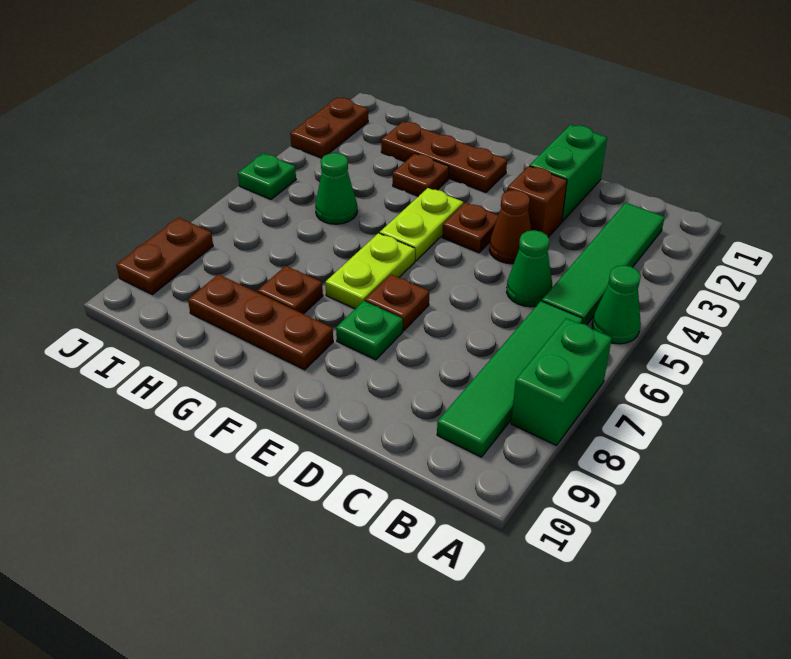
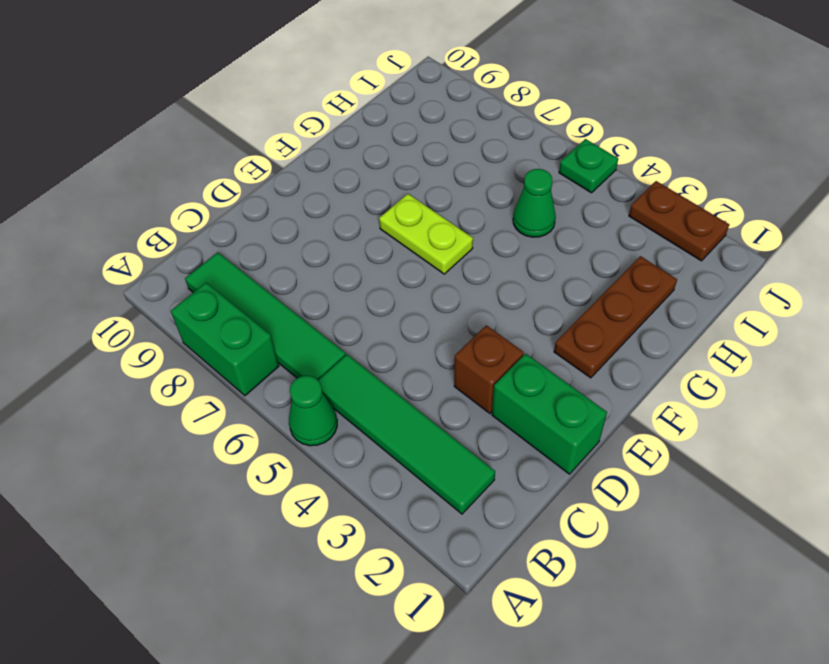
none -> green 1x1 cone [507,230,552,307]
none -> brown 1x1 cone [489,190,531,264]
none -> brown 1x1 plate [442,202,498,253]

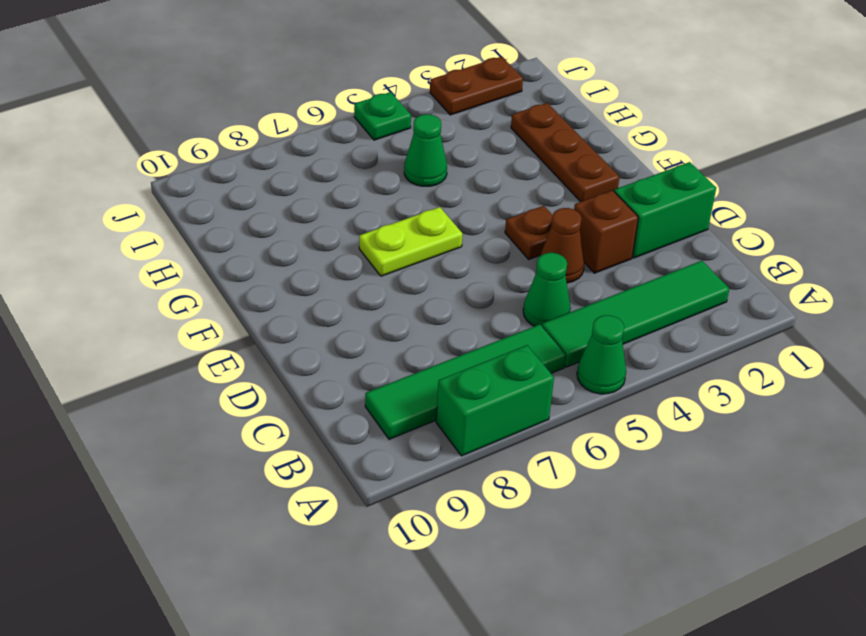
none -> brown 1x1 plate [365,274,429,331]
none -> green 1x1 plate [336,301,403,360]
none -> lime 1x2 plate [380,188,463,261]

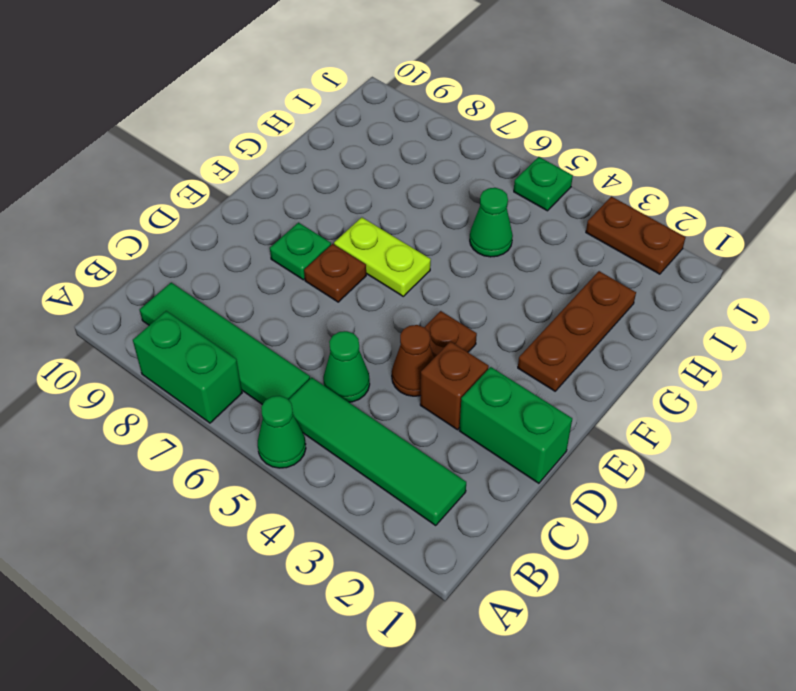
none -> lime 1x2 plate [380,188,463,261]
none -> brown 1x3 plate [188,274,333,370]
none -> brown 1x1 plate [393,154,449,196]

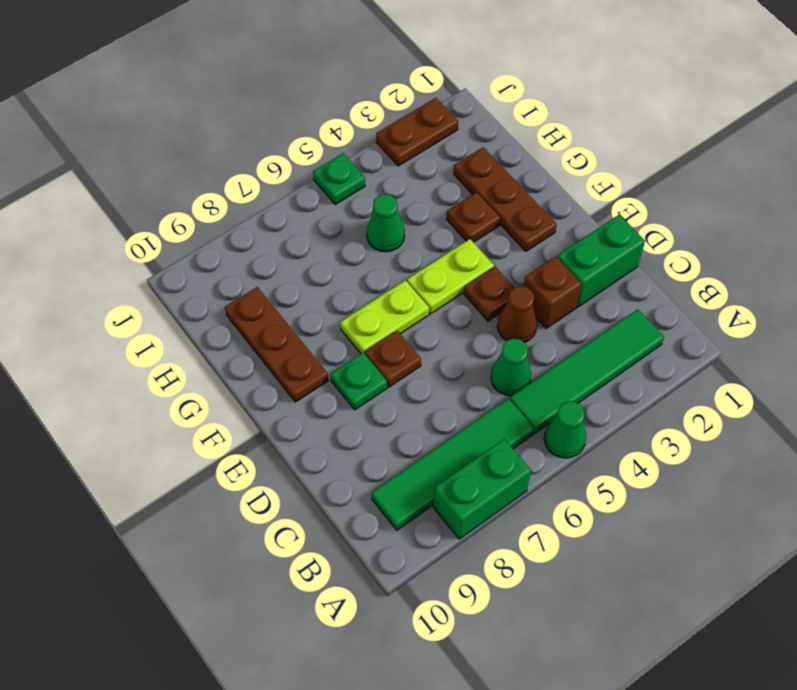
none -> brown 1x1 plate [257,266,323,314]
none -> brown 1x2 plate [116,218,213,295]

